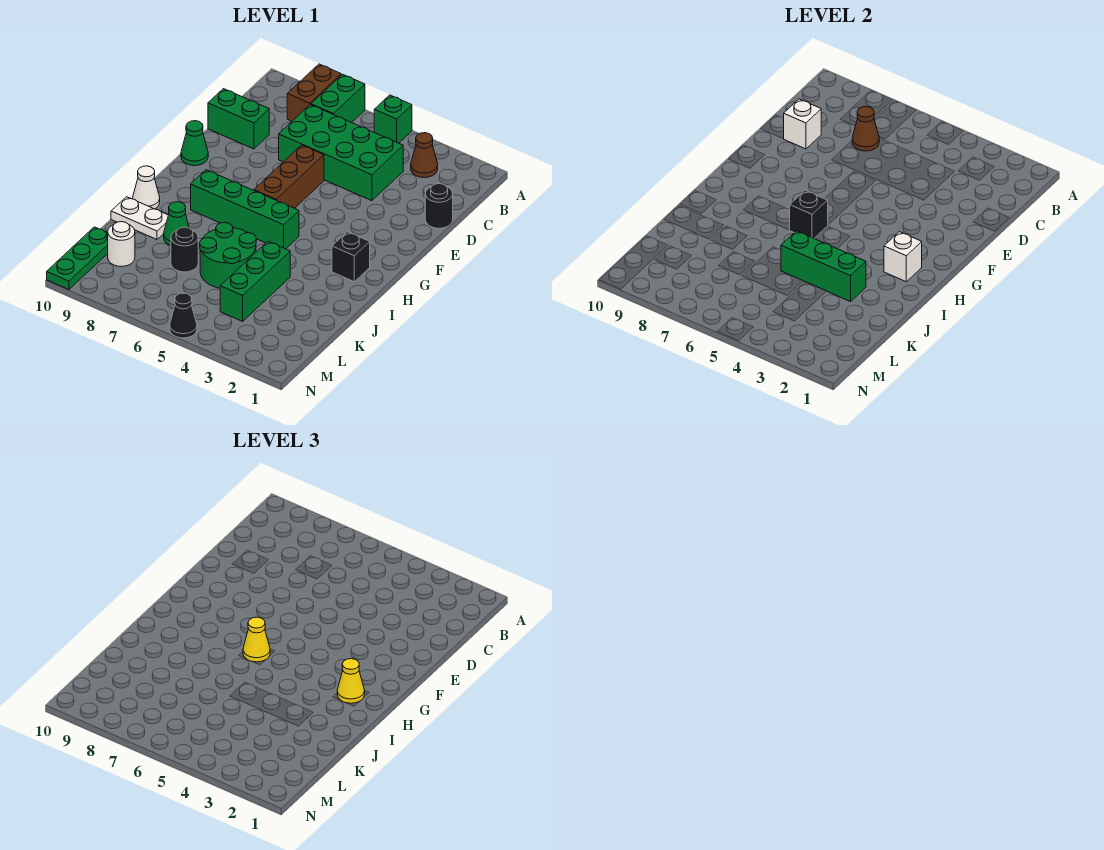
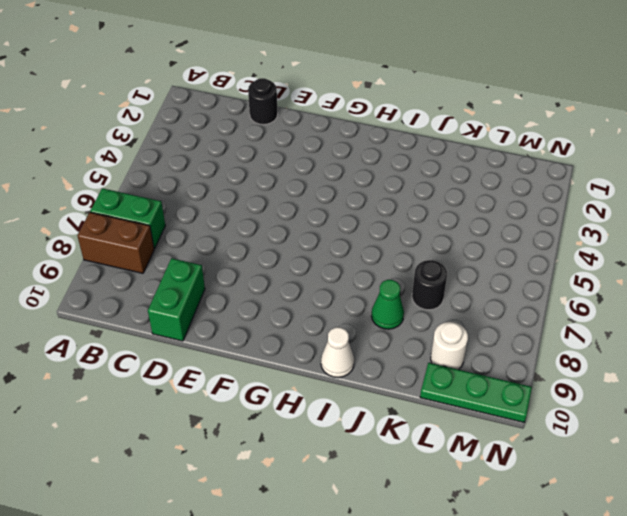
none -> green 1x1 brick [374,95,412,143]
none -> brown 1x1 cone [411,133,438,178]
none -> green 2x4 brick [279,105,403,201]

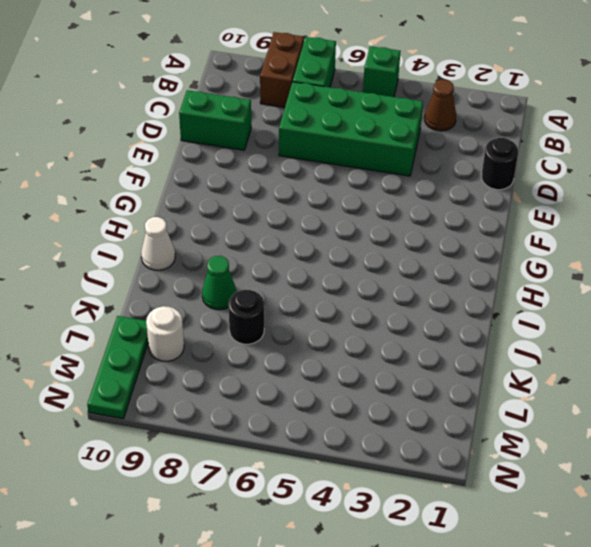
none -> brown 1x3 brick [254,145,324,208]
none -> green 1x1 cone [181,121,208,166]
none -> black 1x1 brick [332,232,370,282]

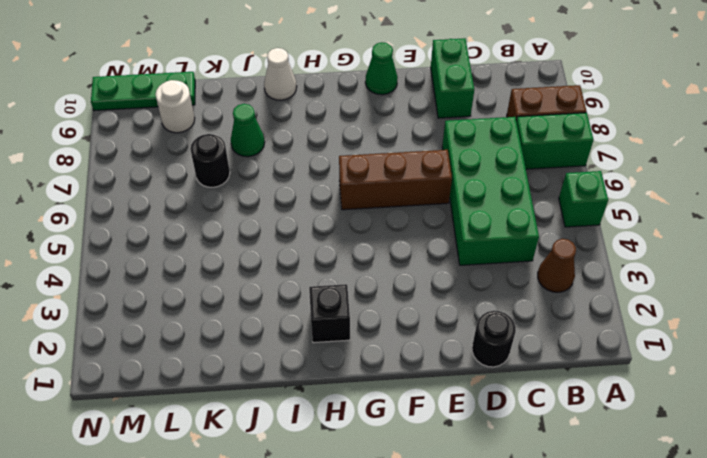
none -> green 1x4 brick [191,170,299,249]
none -> green 1x3 brick [220,241,290,321]
none -> green 2x2 round brick [200,223,256,288]

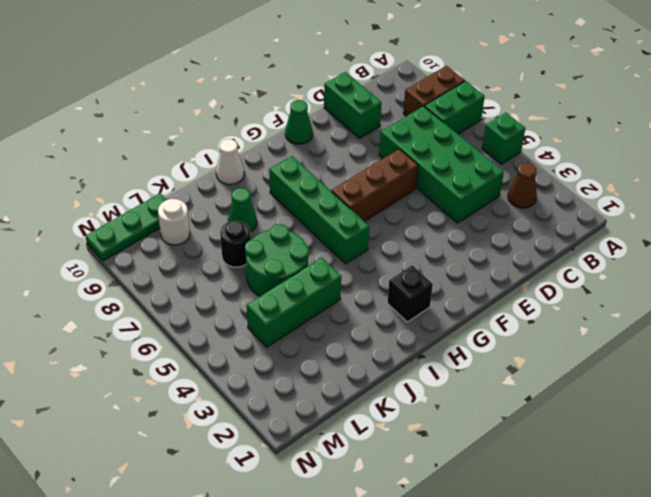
none -> black 1x1 round brick [425,184,453,228]
none -> white 1x2 plate [111,197,168,239]
none -> black 1x1 cone [170,293,197,338]

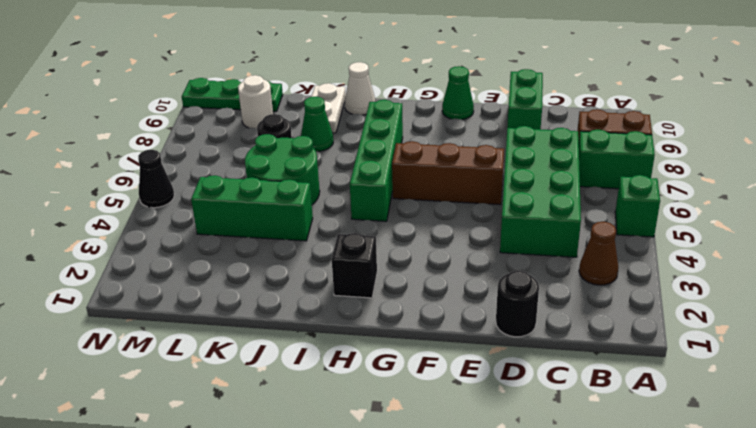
none -> brown 1x1 cone [852,106,879,151]
none -> white 1x1 brick [784,99,821,149]
none -> white 1x1 brick [884,232,922,282]

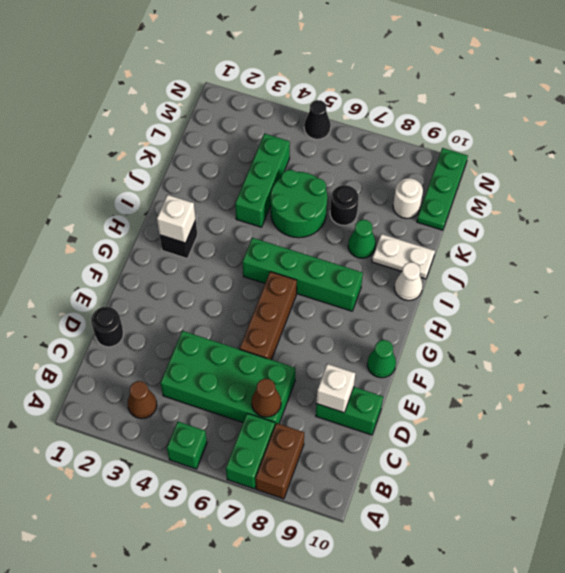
none -> black 1x1 brick [790,190,828,238]
none -> green 1x3 brick [781,231,866,302]
none -> yellow 1x1 cone [337,659,365,703]

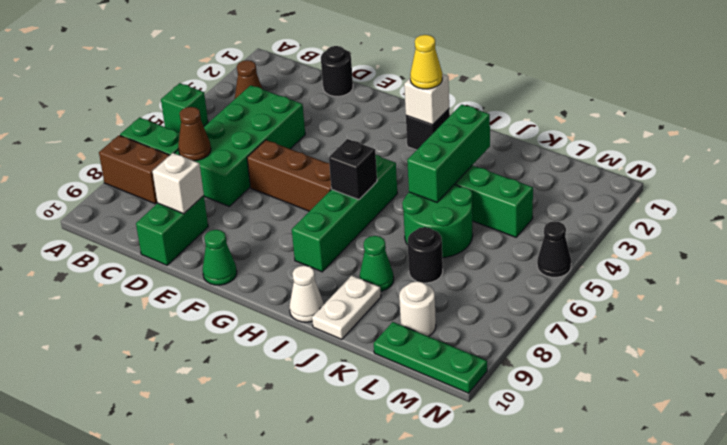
none -> yellow 1x1 cone [243,617,270,662]

